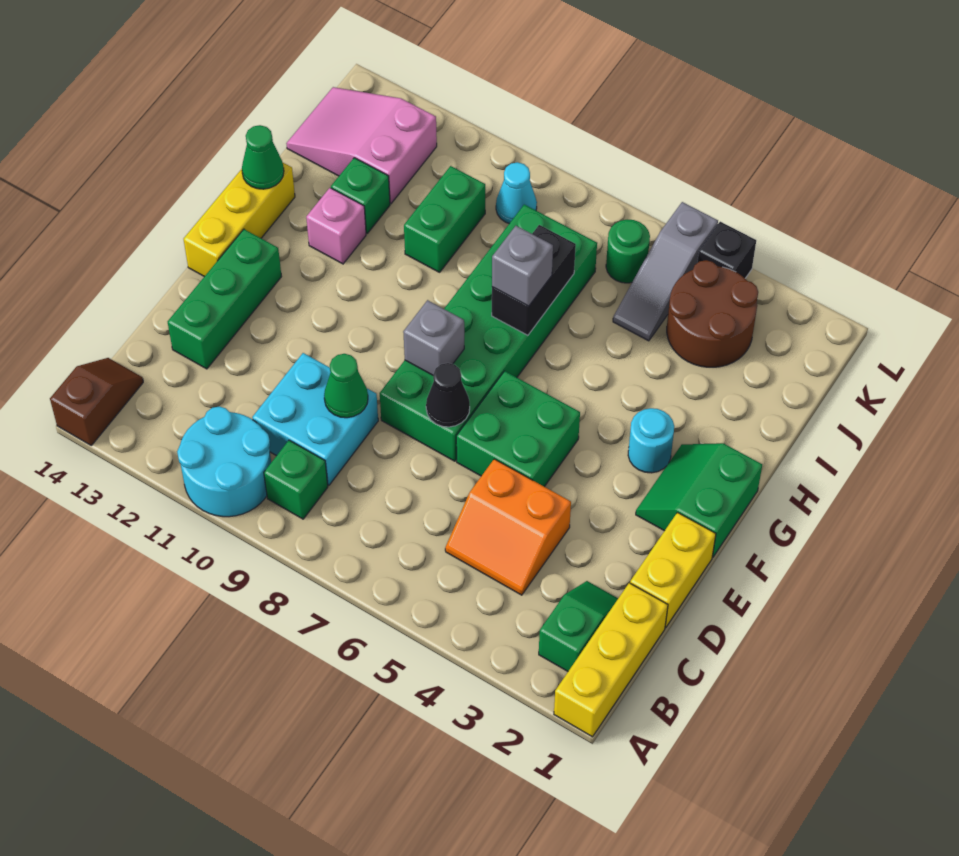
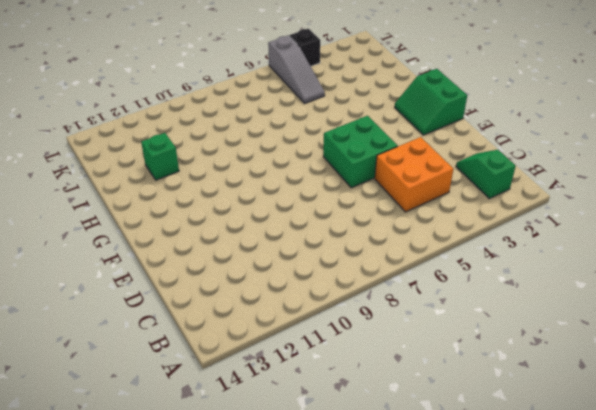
orange 2x2 brick [375,137,453,212] -> orange 2x2 slope [445,459,571,595]
none -> yellow 1x3 brick [554,583,668,737]
none -> cyan 2x2 round brick [177,407,271,517]
none -> brown 1x2 slope [50,358,143,445]

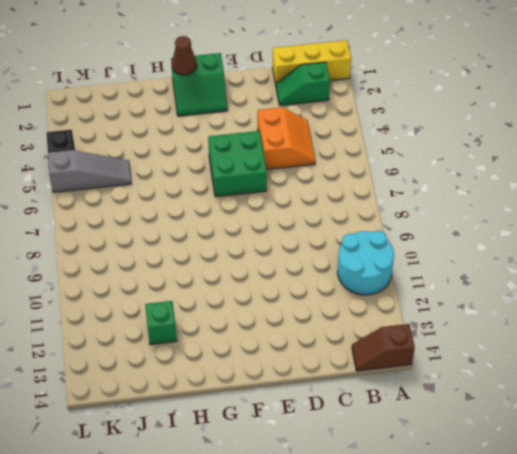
brown 1x1 cone [172,36,197,75] -> none
none -> green 1x1 brick [264,440,328,519]
none -> cyan 2x2 brick [252,353,378,485]
none -> yellow 1x2 brick [630,513,716,628]

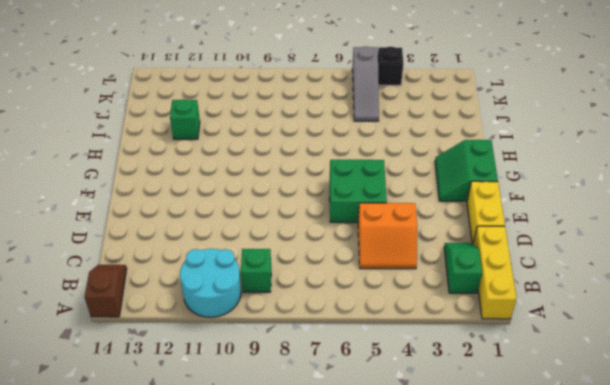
none -> cyan 2x2 brick [252,353,378,485]
none -> green 1x3 brick [168,229,281,369]
none -> green 2x6 brick [380,205,597,461]

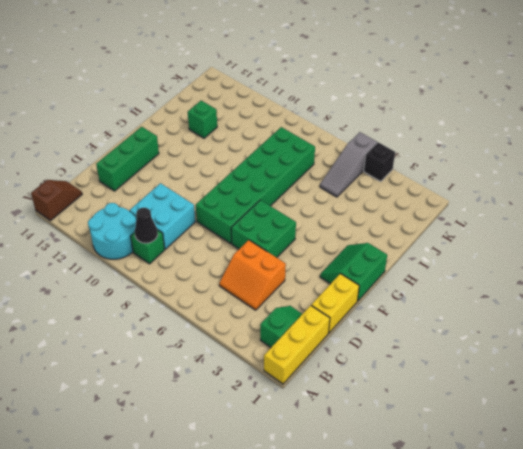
black 1x1 cone [135,208,158,243] -> black 1x1 cone moved to [426,363,470,427]
none -> yellow 1x3 brick [184,163,295,277]
none -> cyan 1x1 round brick [628,408,674,473]
none -> pink 1x1 brick [306,188,366,264]

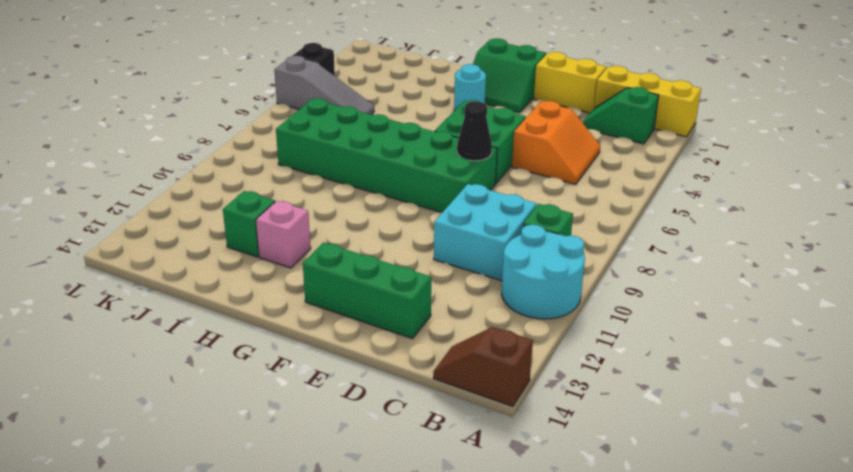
none -> yellow 1x3 brick [184,163,295,277]
none -> green 1x2 brick [404,166,485,272]
none -> brown 2x2 round brick [667,260,758,367]

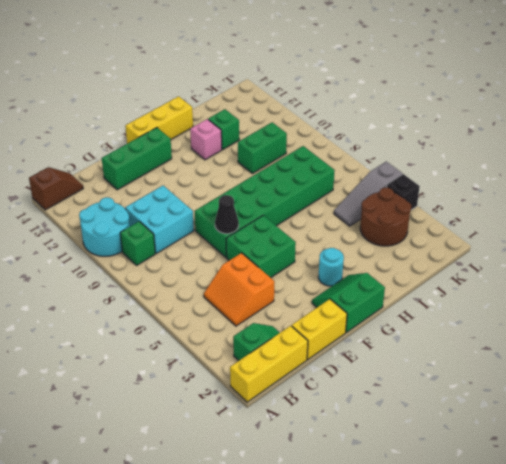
none -> pink 2x3 slope [286,87,437,204]
none -> green 1x1 round brick [606,220,650,283]
none -> cyan 1x1 cone [496,162,537,224]

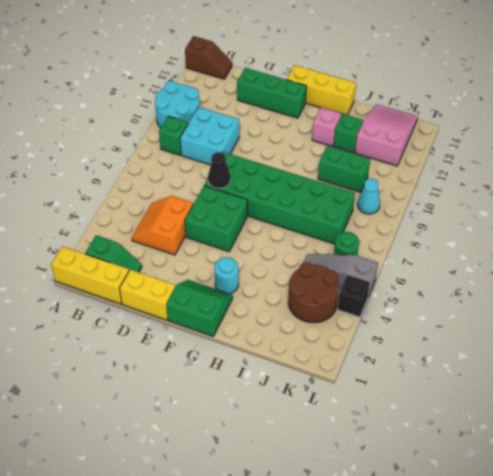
none -> green 1x1 cone [324,354,368,418]
none -> grey 1x1 brick [403,300,464,375]
none -> black 1x2 brick [492,225,576,335]

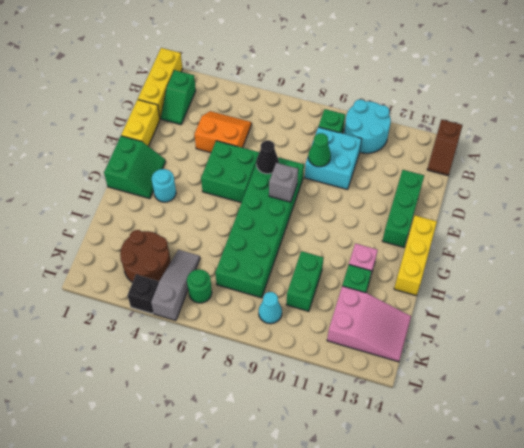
none -> black 1x2 brick [492,225,576,335]
none -> green 1x1 cone [242,125,284,189]
none -> grey 1x1 brick [492,226,553,306]

